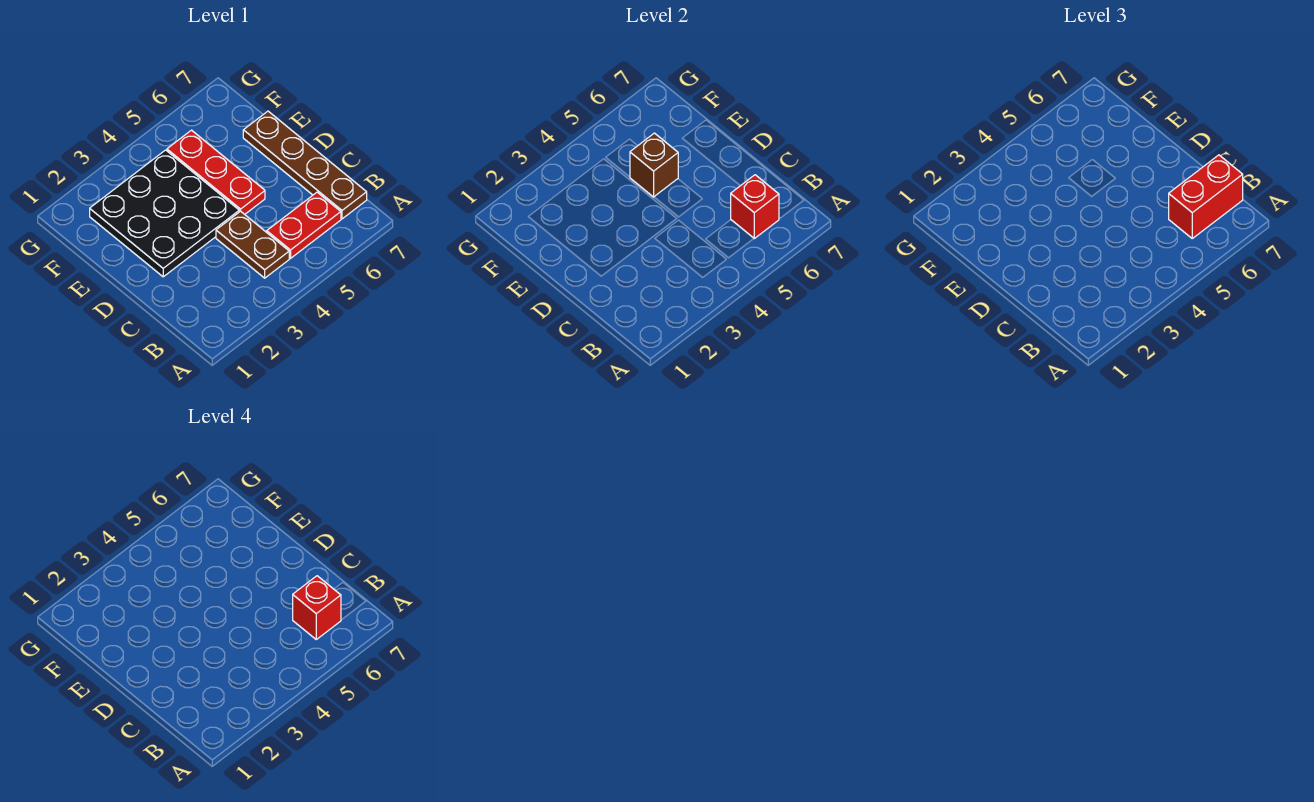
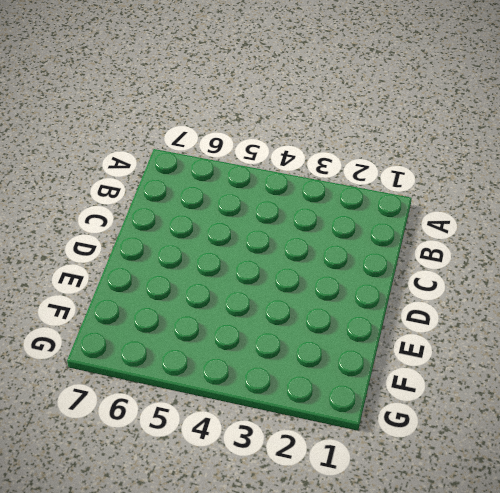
none -> brown 1x2 plate [216,211,289,278]
none -> red 1x2 plate [267,192,341,258]

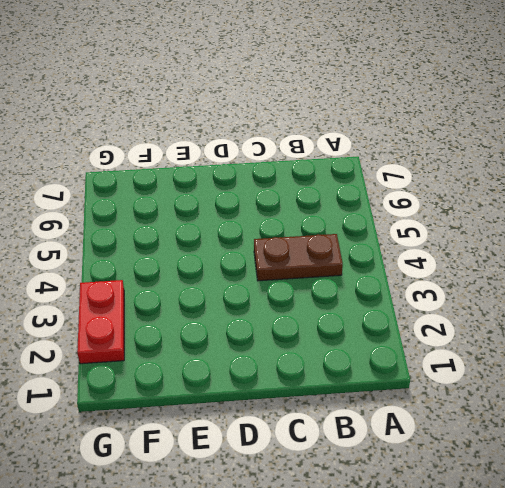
red 1x2 plate [77,280,124,364] -> red 1x2 plate moved to [267,192,341,258]
none -> brown 1x4 plate [243,111,367,219]
none -> black 3x3 plate [90,150,239,277]

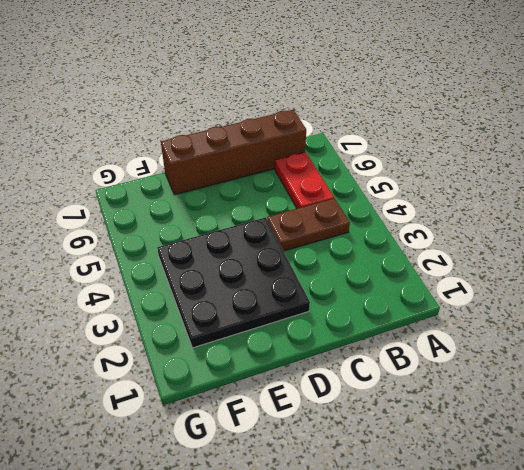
brown 1x4 brick [161,110,306,195] -> brown 1x4 plate [243,111,367,219]
none -> red 1x3 plate [167,130,265,214]
none -> red 1x1 brick [731,175,779,238]

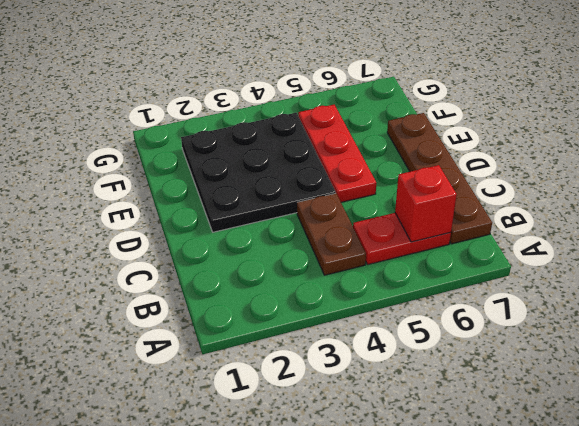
none -> brown 1x1 brick [630,133,678,197]
none -> red 1x2 brick [1169,155,1243,238]

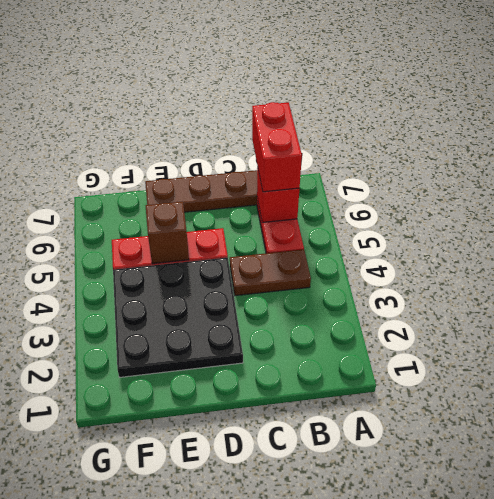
none -> red 1x1 brick [293,576,341,639]

